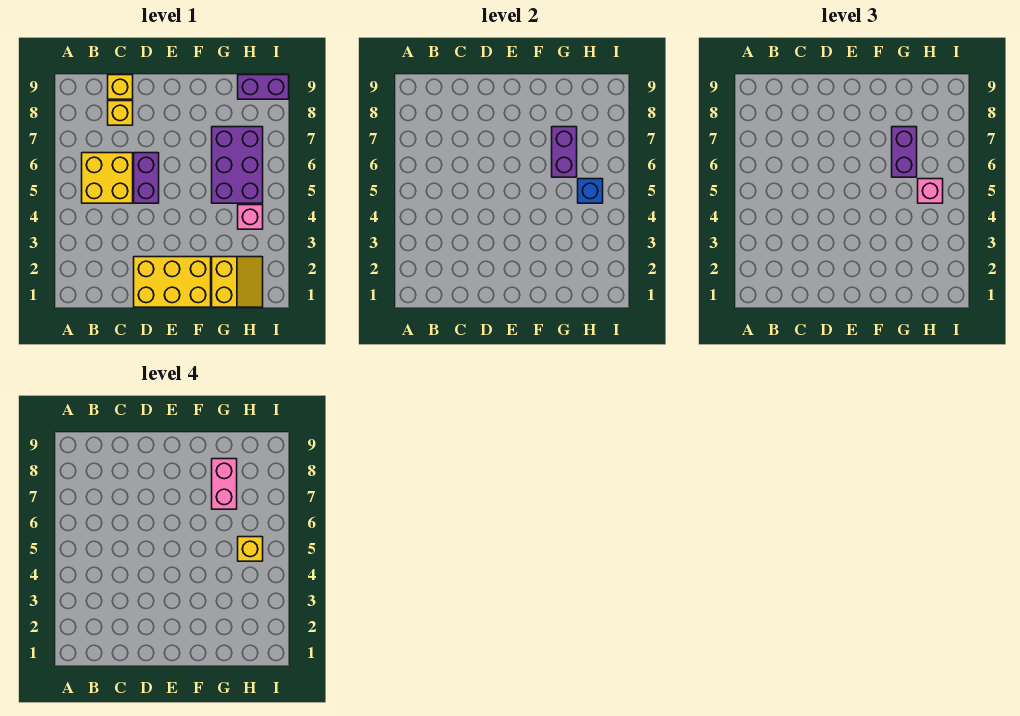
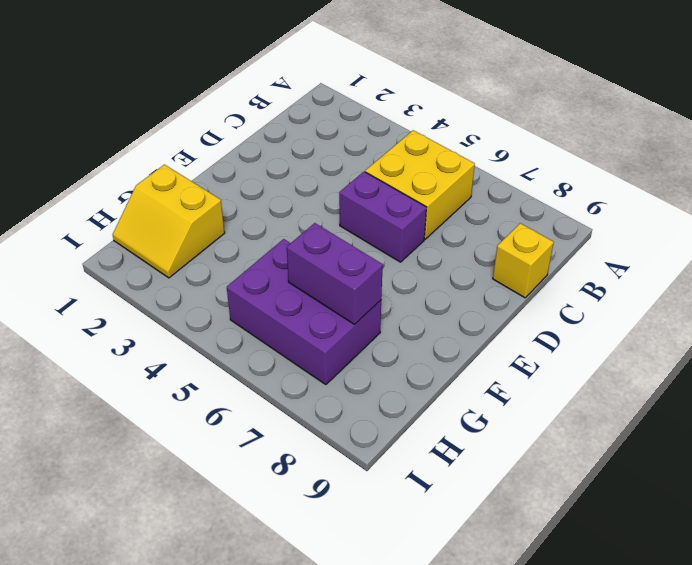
none -> yellow 1x1 brick [108,101,133,125]
none -> yellow 2x3 brick [134,257,211,307]
none -> pink 1x1 brick [238,205,263,229]

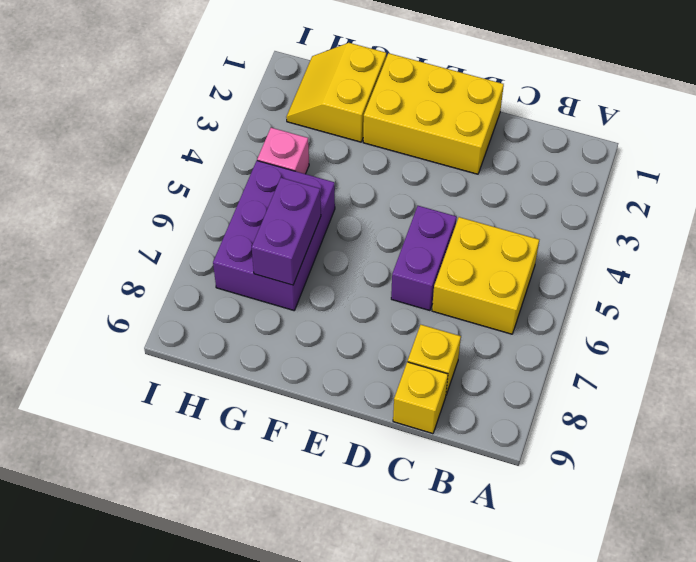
none -> purple 1x2 brick [238,75,289,99]
none -> blue 1x1 brick [578,179,603,203]
none -> purple 1x2 brick [892,127,917,177]

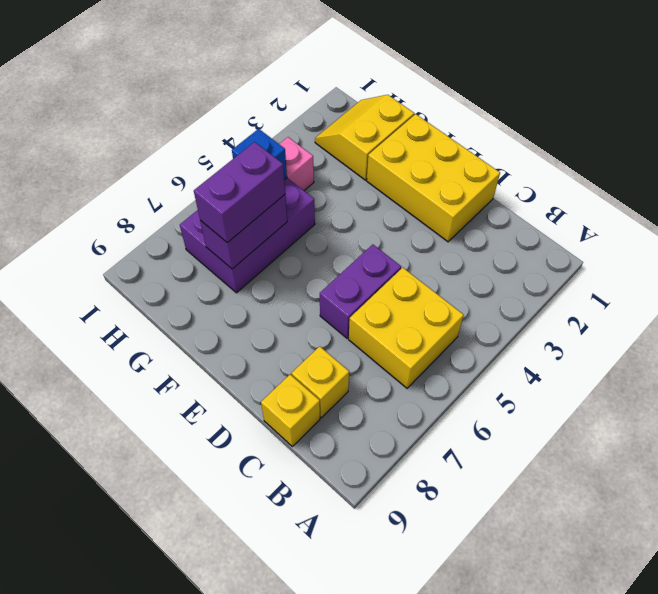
none -> purple 1x2 brick [238,75,289,99]
none -> pink 1x1 brick [918,179,943,203]
none -> pink 1x2 brick [212,459,237,509]

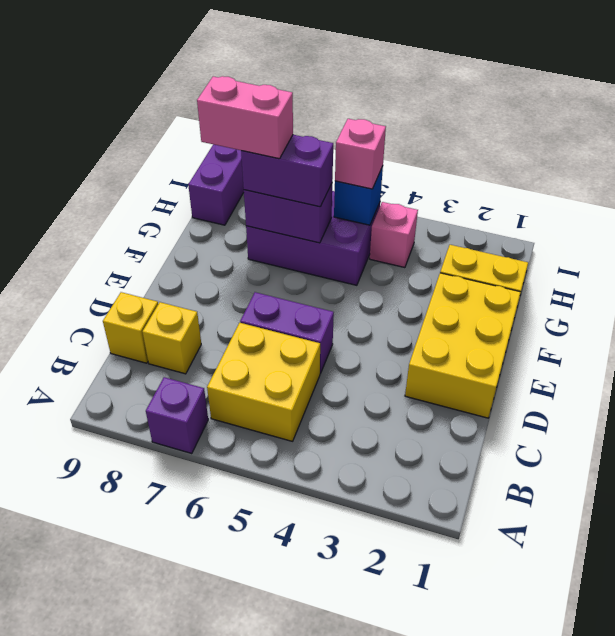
purple 1x1 brick [146,377,208,454] -> none
none -> yellow 1x1 brick [238,537,263,561]

